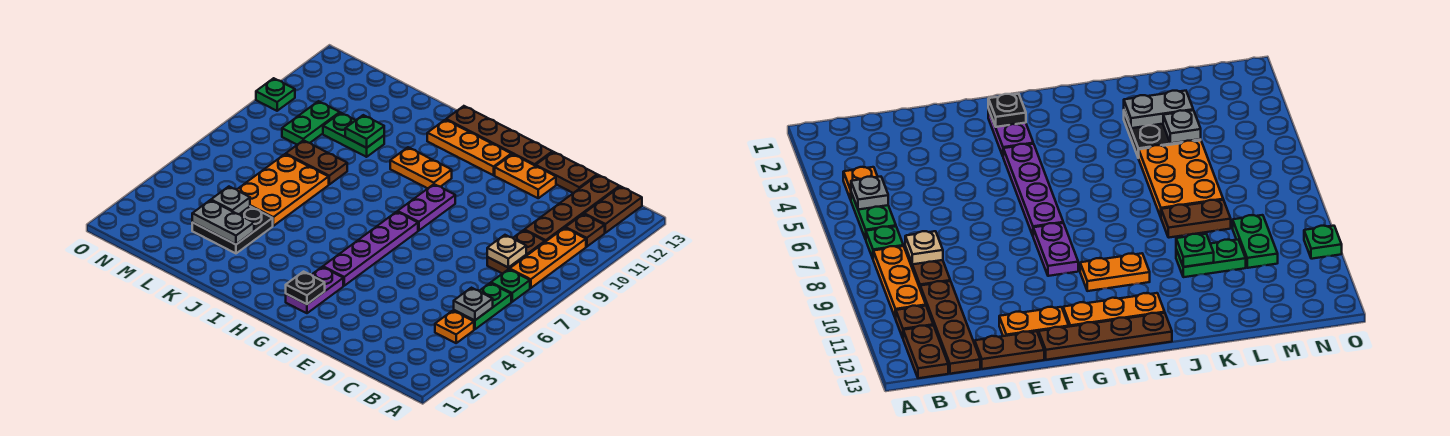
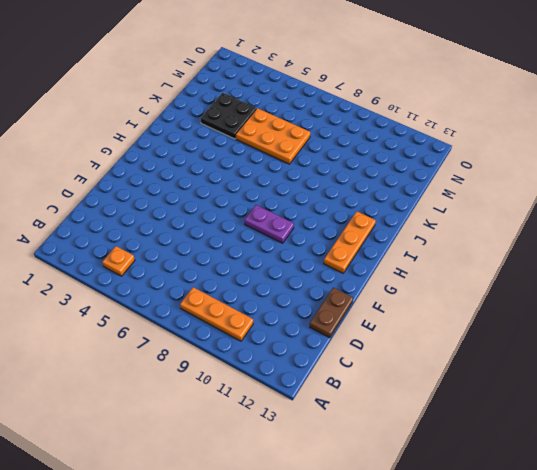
none -> green 1x2 plate [454,283,511,329]
none -> green 1x1 plate [491,269,530,302]
none -> brown 1x1 plate [566,214,605,247]

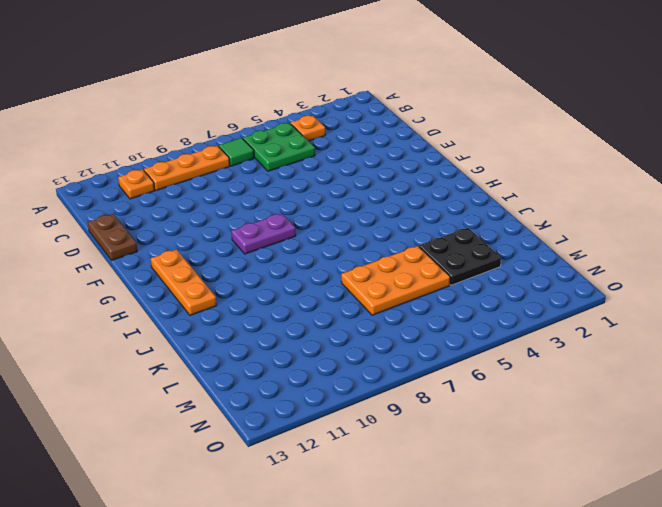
green 2x2 plate [243,123,315,171] -> green 1x2 plate [454,283,511,329]
green 1x1 tile [219,138,254,166] -> green 1x1 plate [491,269,530,302]
orange 1x1 plate [118,169,154,199] -> brown 1x1 plate [566,214,605,247]
none -> brown 1x2 plate [584,186,642,233]
none -> brown 1x2 plate [487,230,545,274]
none -> brown 1x4 plate [524,175,620,242]

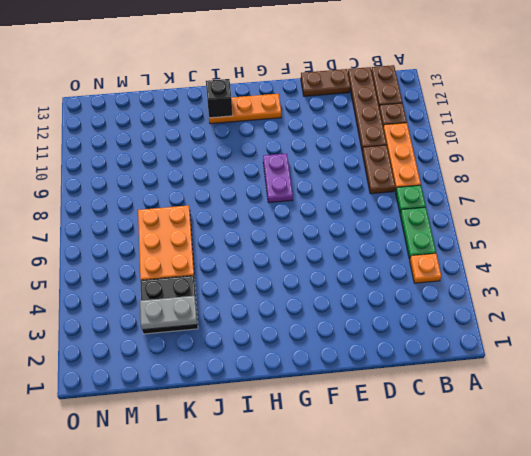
black 1x1 brick [206,79,232,118] -> none
none -> orange 1x2 plate [495,154,556,198]
none -> brown 1x4 plate [446,106,552,166]
none -> purple 1x2 plate [286,267,343,313]

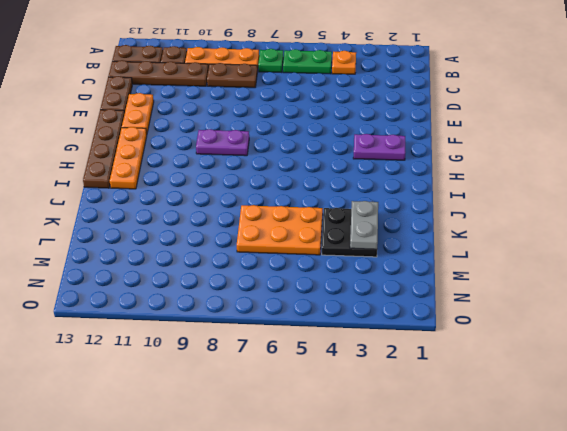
none -> purple 1x4 plate [323,212,418,286]
none -> orange 1x2 plate [390,147,452,189]
none -> brown 1x2 plate [286,140,347,184]

